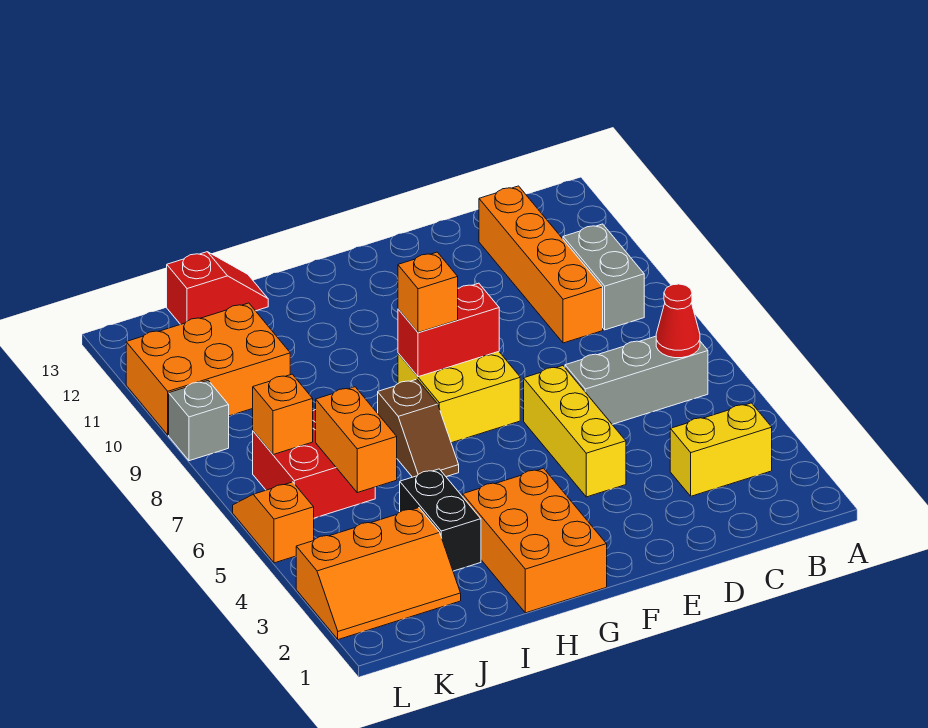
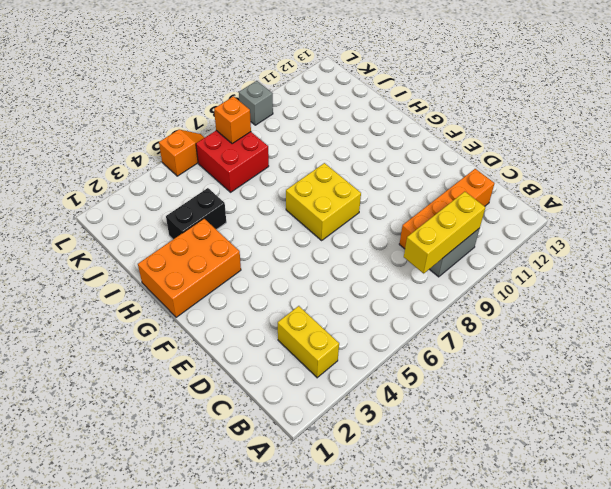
yellow 1x3 brick [404,192,485,273] -> yellow 1x3 brick moved to [524,366,626,497]
none -> grey 1x3 brick [565,336,708,425]
none -> brown 1x2 slope [378,379,459,477]
none -> red 1x2 slope [167,252,268,324]

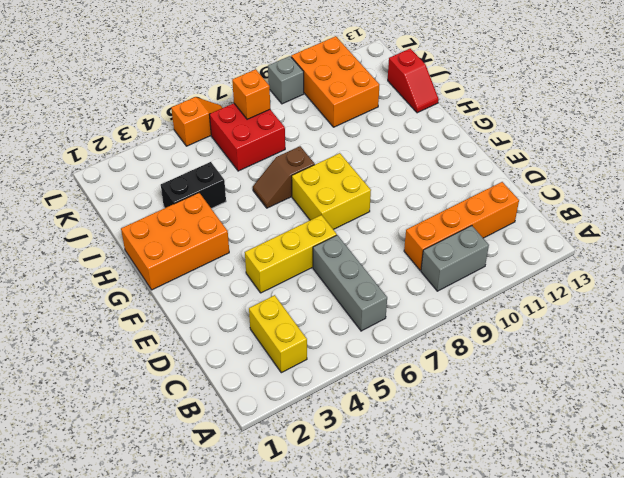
none -> orange 2x3 slope [296,508,461,640]
none -> red 1x1 cone [656,284,700,358]
none -> red 1x2 brick [398,283,499,377]

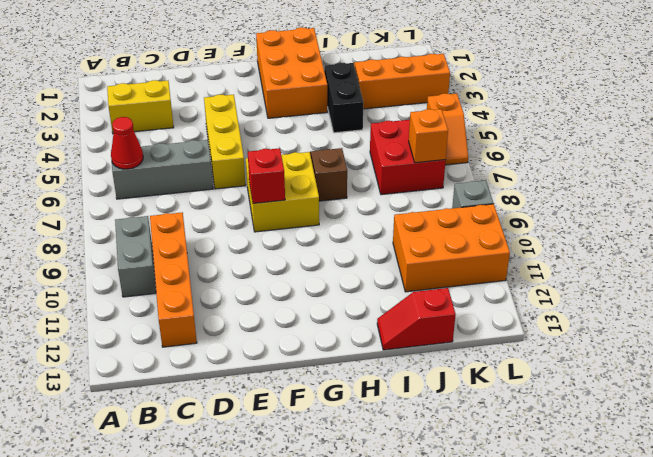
red 1x1 brick [248,148,285,203] -> red 1x2 brick [398,283,499,377]
none -> orange 1x2 brick [316,387,397,493]
none -> orange 1x1 brick [398,252,458,332]

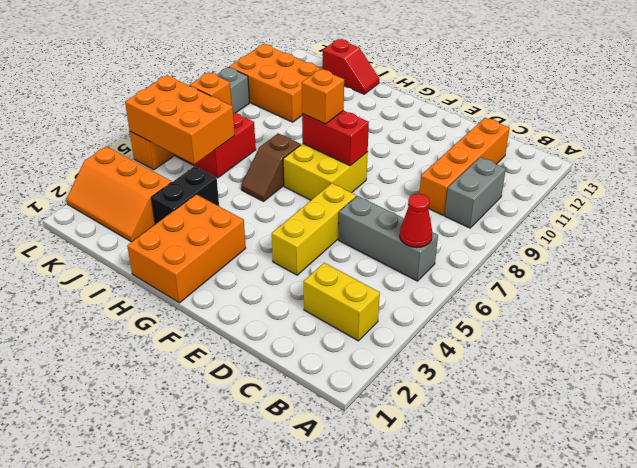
orange 2x3 brick [125,75,235,164] -> orange 1x2 brick [316,387,397,493]

